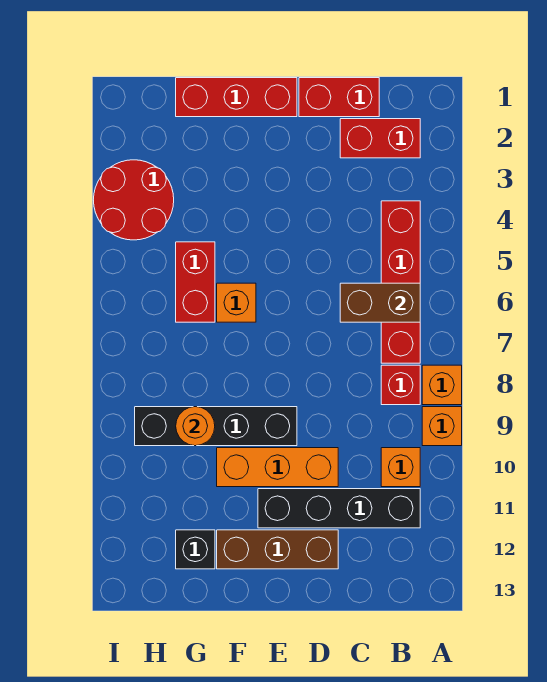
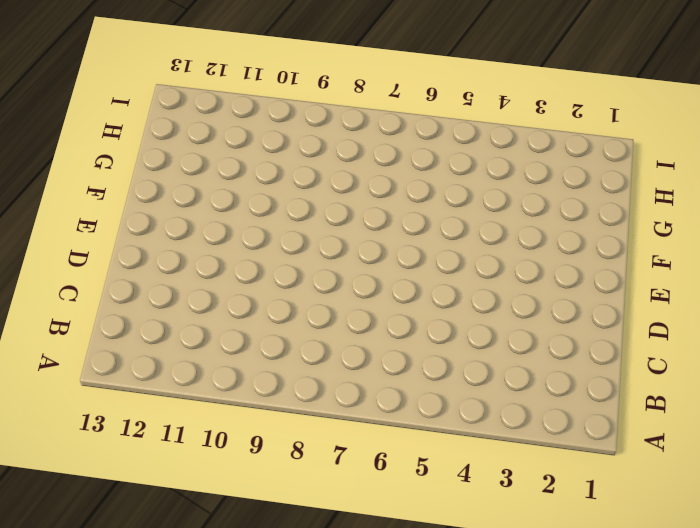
none -> orange 1x1 brick [422,365,462,405]
none -> orange 1x1 brick [422,407,462,446]
none -> red 1x2 brick [340,119,420,158]

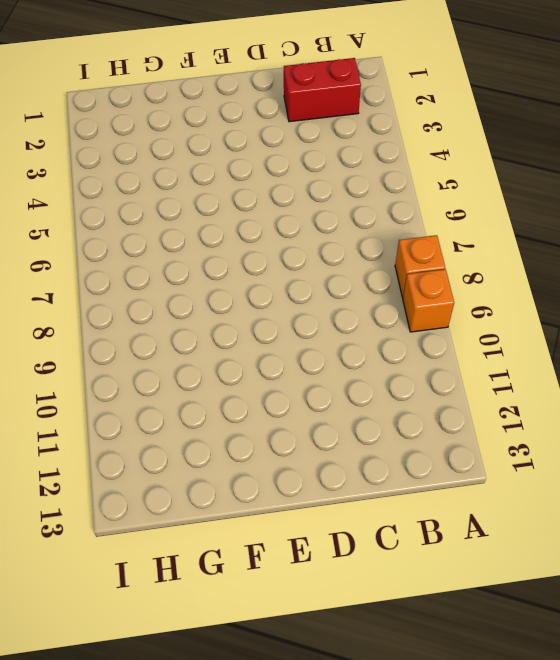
none -> red 1x4 brick [381,201,420,363]
none -> red 1x1 brick [381,365,420,405]
none -> orange 1x1 brick [381,448,420,487]

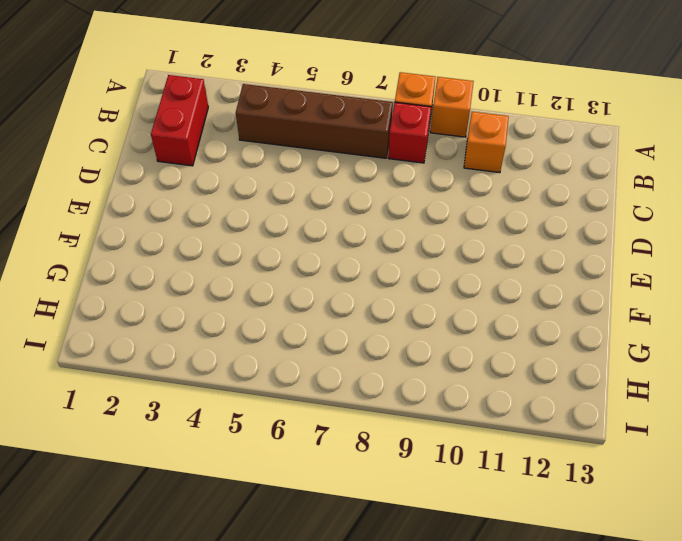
brown 1x4 brick [236,84,393,158] -> red 1x4 brick [381,201,420,363]
none -> black 1x4 brick [258,489,420,528]
none -> red 1x2 brick [299,78,379,117]
none -> orange 1x3 brick [217,448,338,487]

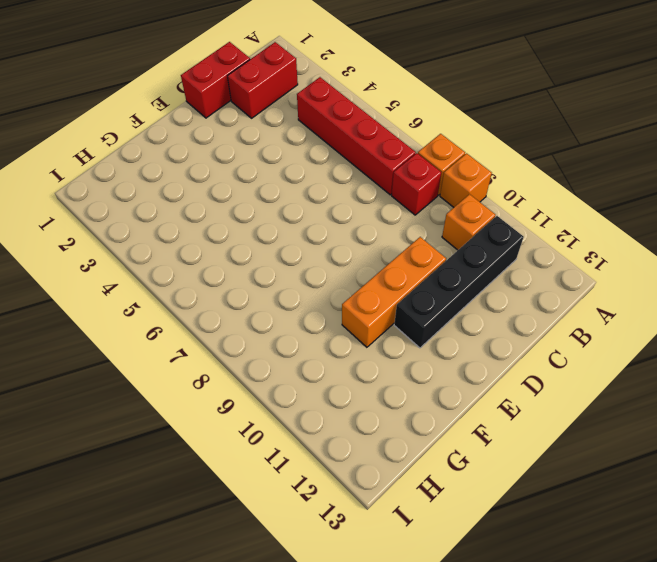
none -> brown 1x3 brick [217,530,338,569]
none -> red 1x3 brick [176,78,297,117]
none -> black 1x4 brick [135,407,297,446]

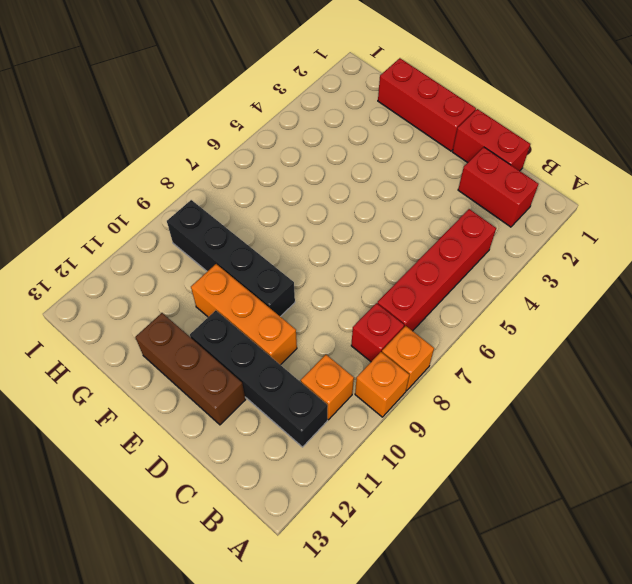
none -> orange 1x1 brick [217,283,256,322]
none -> red 1x2 brick [176,242,215,322]
none -> black 1x1 brick [176,530,215,569]

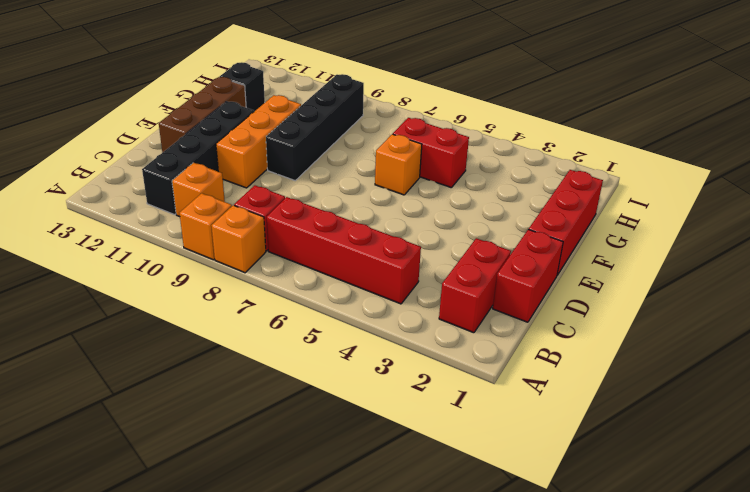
none -> red 2x2 round brick [94,160,174,240]
none -> brown 1x2 brick [340,283,420,322]
none -> orange 1x1 round brick [176,407,215,446]

